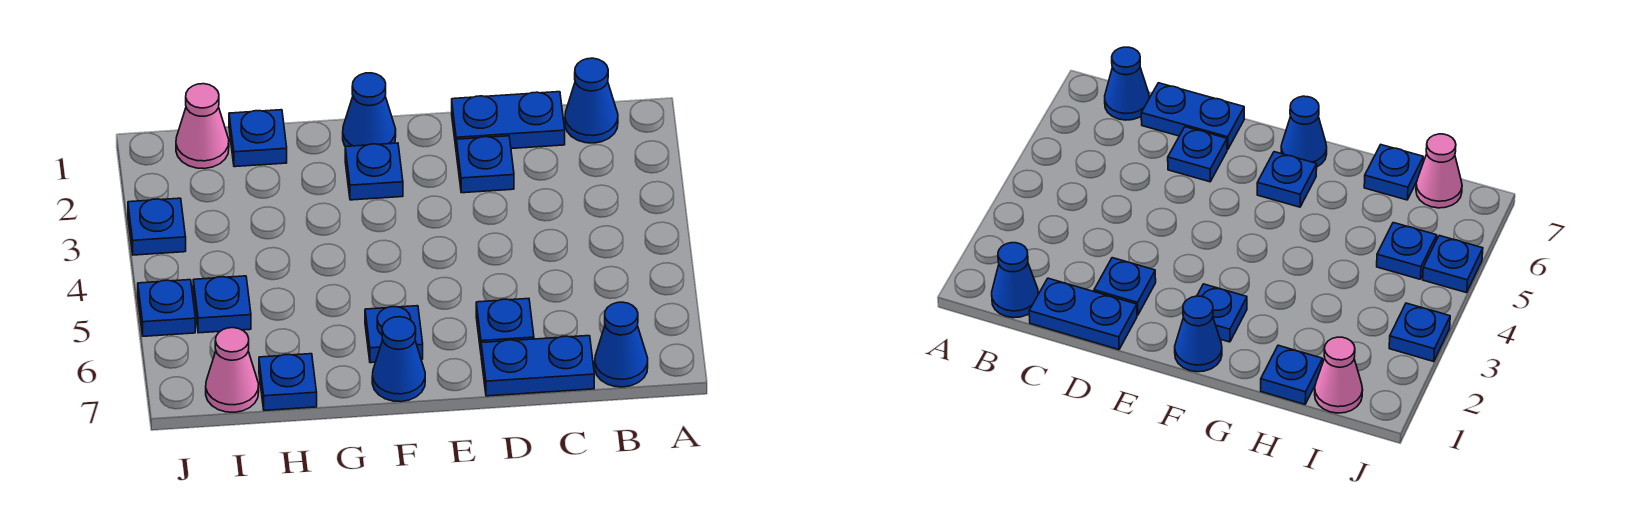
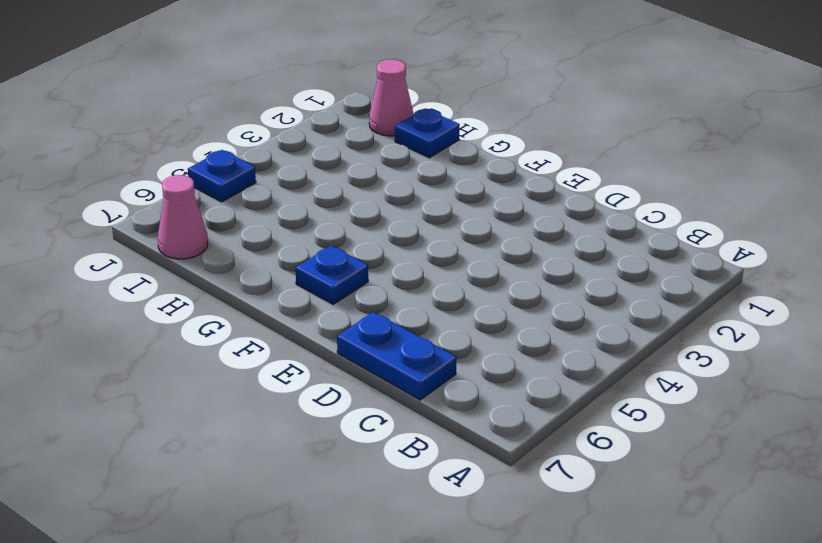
none -> blue 1x1 cone [565,58,618,143]
none -> blue 1x1 cone [595,302,648,387]
none -> blue 1x2 plate [452,92,565,149]

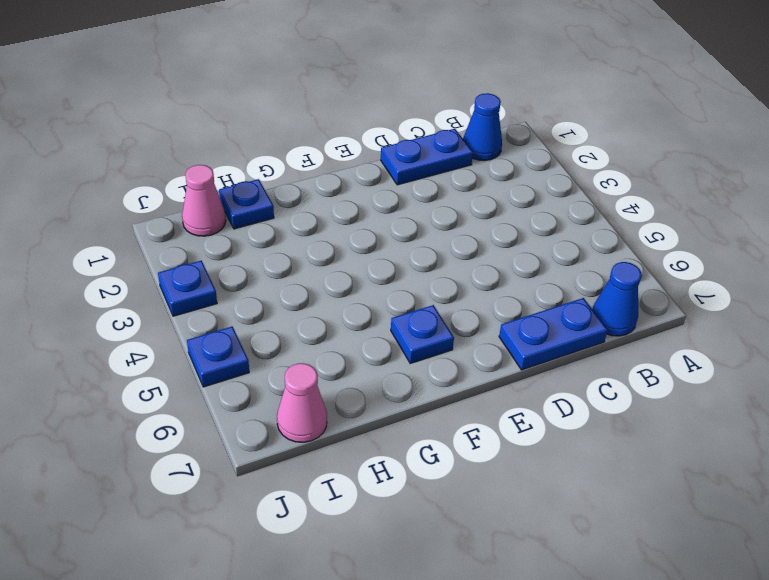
none -> blue 1x1 plate [456,136,514,193]
none -> blue 1x1 plate [476,299,534,351]
none -> blue 1x1 cone [343,73,396,147]

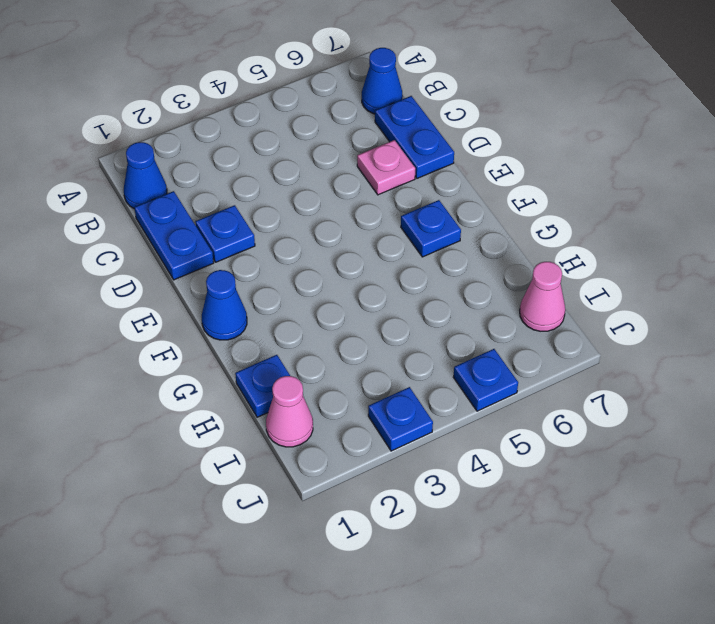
pink 1x1 plate [357,140,415,195] -> blue 1x1 plate [476,299,534,351]
none -> blue 1x1 plate [345,143,403,200]
none -> blue 1x1 cone [372,317,425,402]
none -> blue 1x1 plate [259,354,317,410]

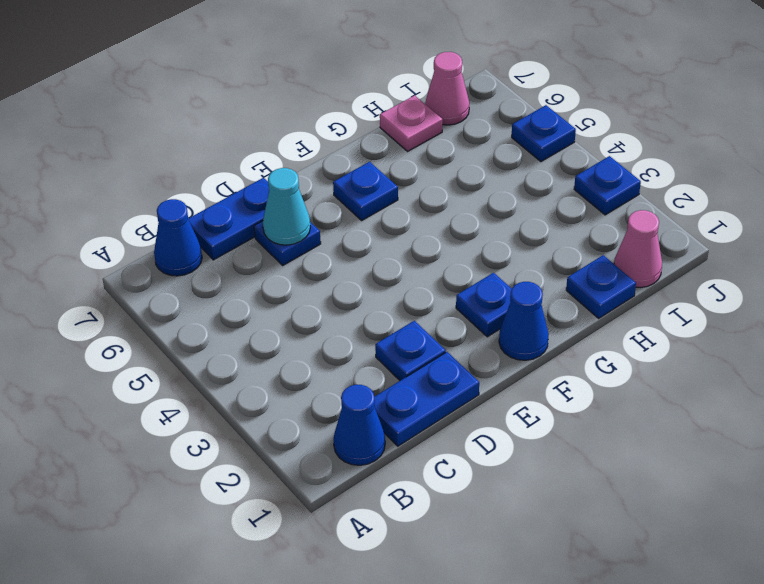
cyan 1x1 cone [263,168,310,245] -> none
pink 1x1 plate [380,96,443,151] -> blue 1x1 plate [259,354,317,410]
none -> blue 1x1 cone [372,317,425,402]
none -> blue 1x1 plate [193,276,251,333]

